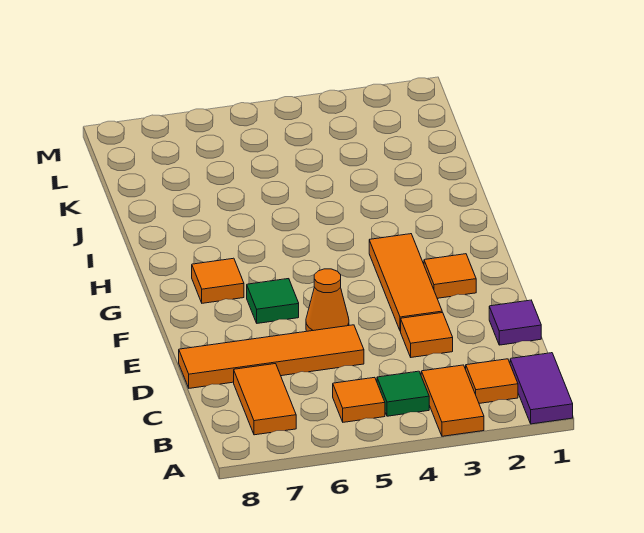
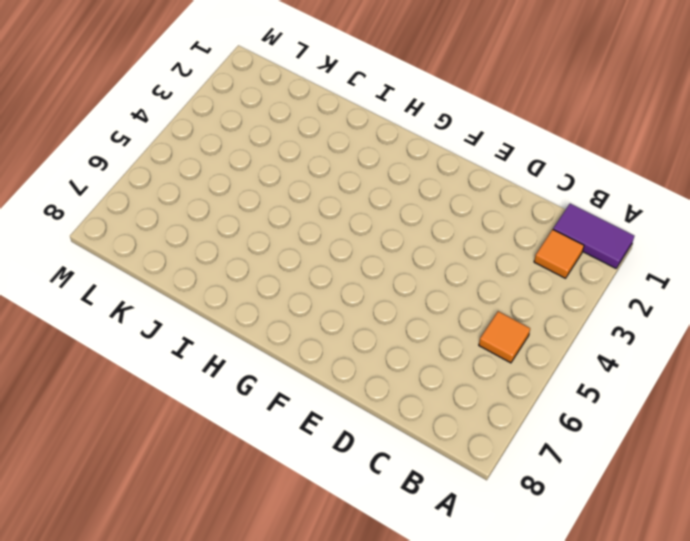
none -> orange 1x2 tile [421,365,484,436]
none -> green 1x1 tile [377,371,429,416]
none -> orange 1x2 tile [234,364,296,435]

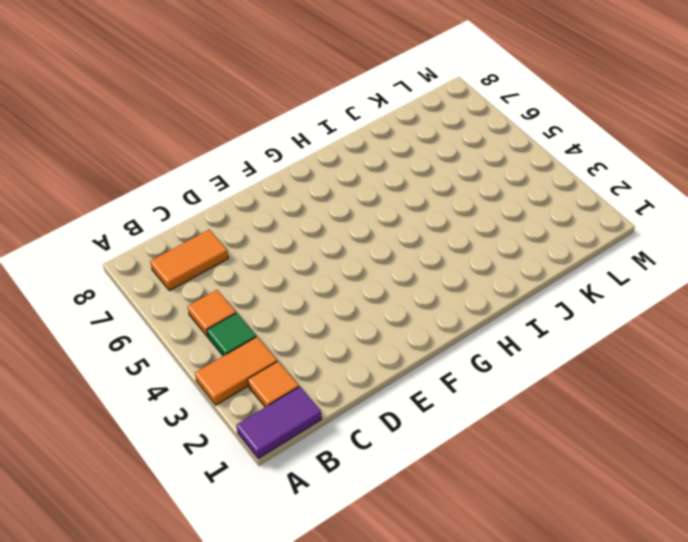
none -> purple 1x1 tile [489,300,541,345]
none -> orange 1x1 tile [401,313,453,357]
none -> orange 1x4 tile [179,325,364,388]

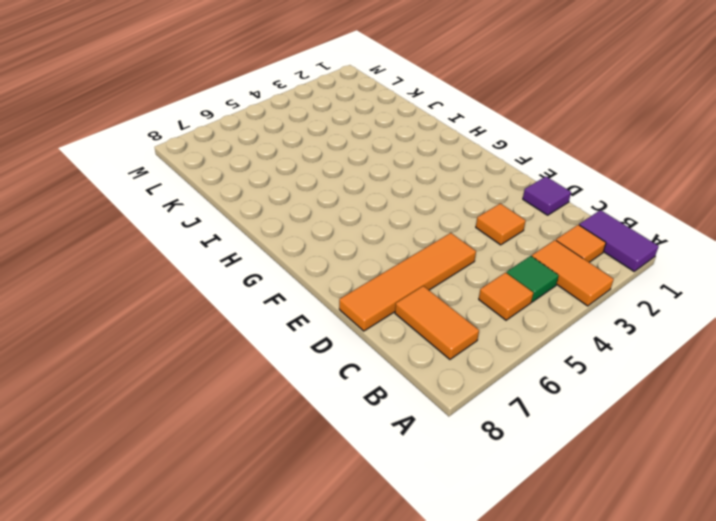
none -> orange 1x3 tile [369,234,442,331]
none -> orange 1x1 cone [306,269,349,331]
none -> orange 1x1 tile [424,254,476,298]

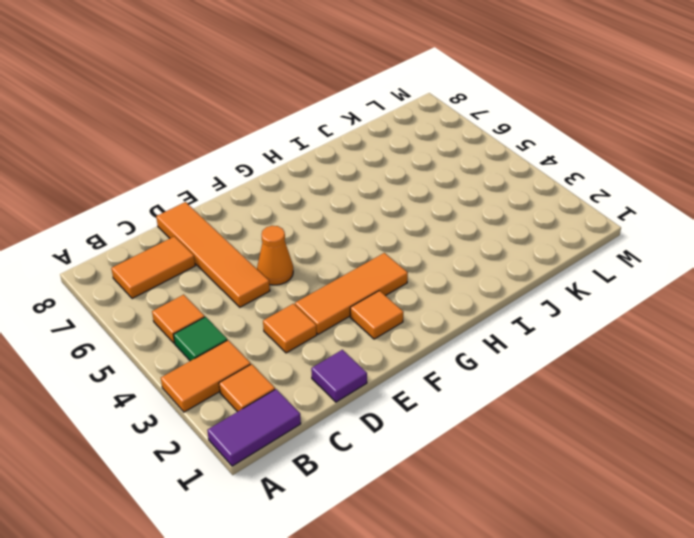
none -> green 1x1 tile [247,279,299,323]
none -> orange 1x1 tile [192,258,244,303]

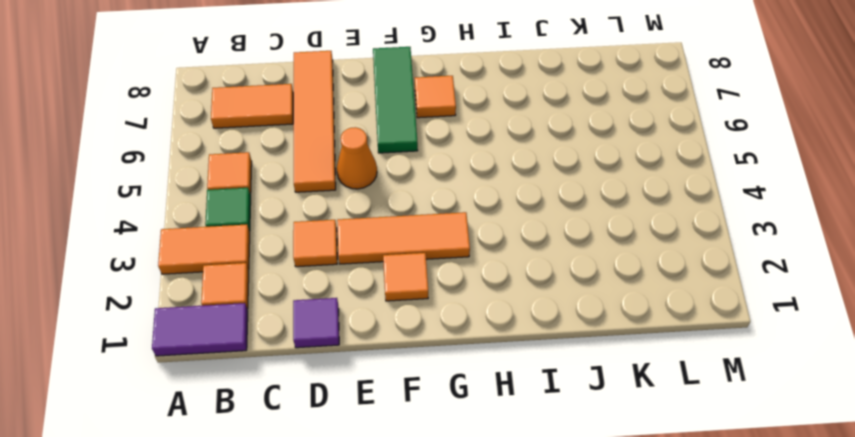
green 1x3 tile [373,47,418,153] -> green 1x1 tile [247,279,299,323]

